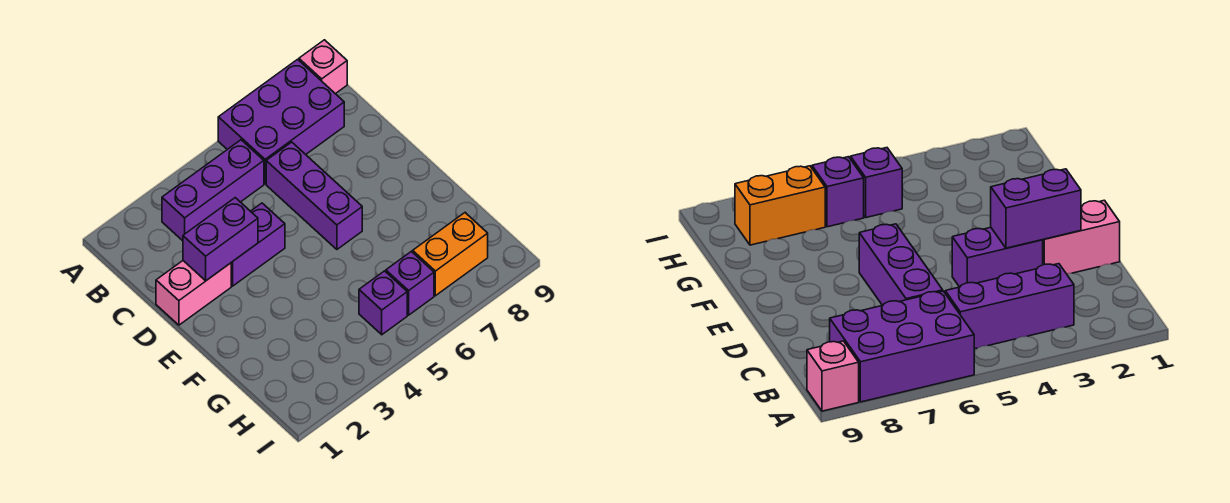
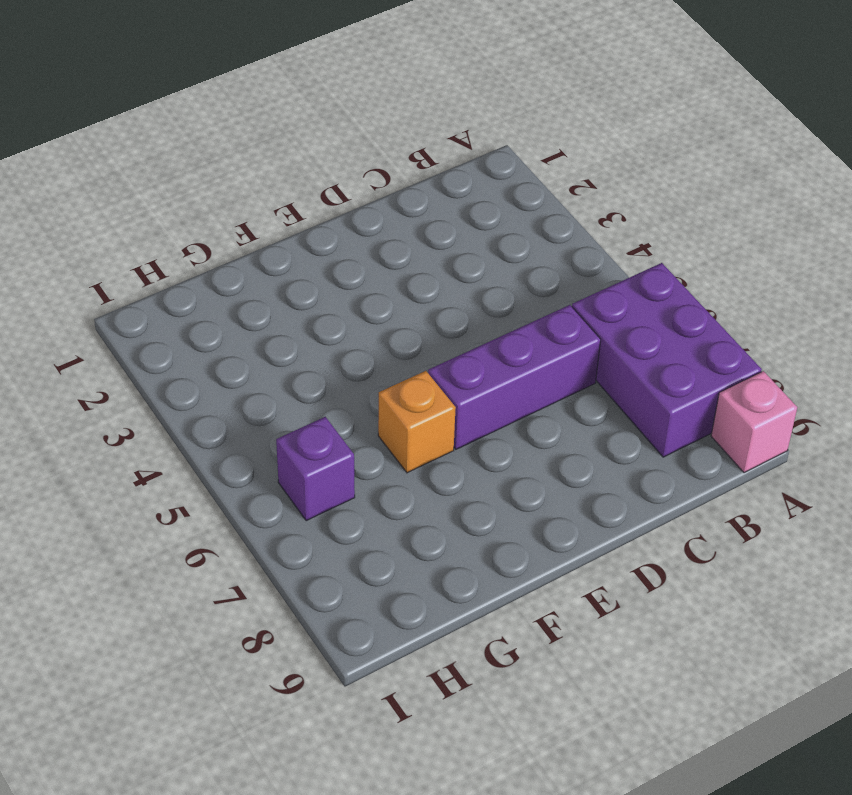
orange 1x1 brick [378,371,456,473] -> none
none -> purple 1x3 brick [162,140,264,241]
none -> pink 1x2 brick [156,261,231,325]

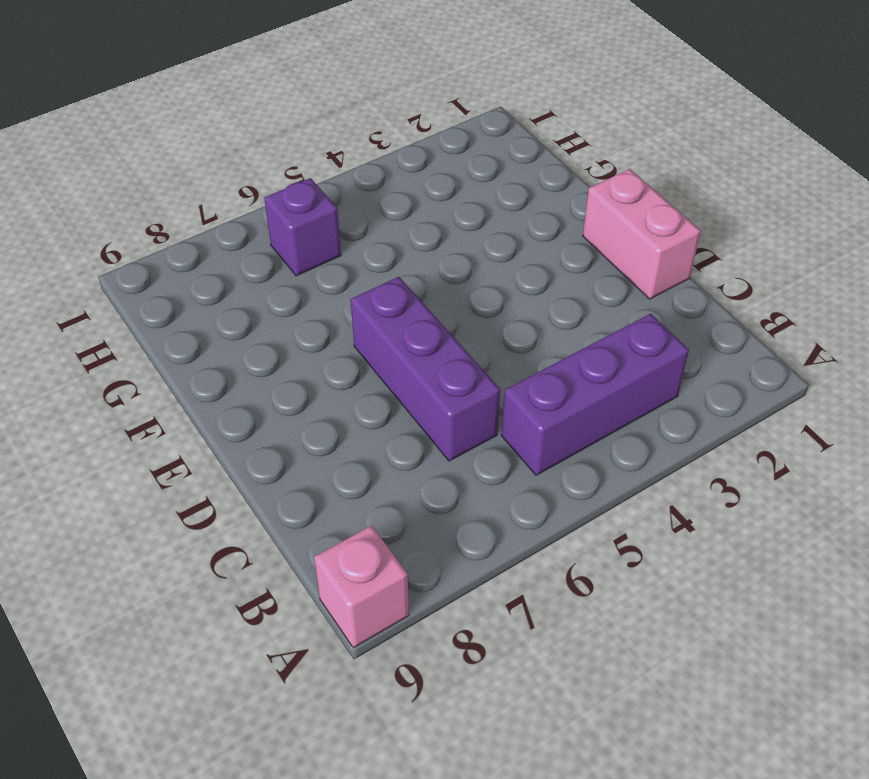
pink 1x2 brick [583,169,701,299] -> pink 1x2 brick turned to [156,261,231,325]
none -> purple 2x3 brick [218,59,344,184]
none -> purple 1x2 brick [231,203,285,286]

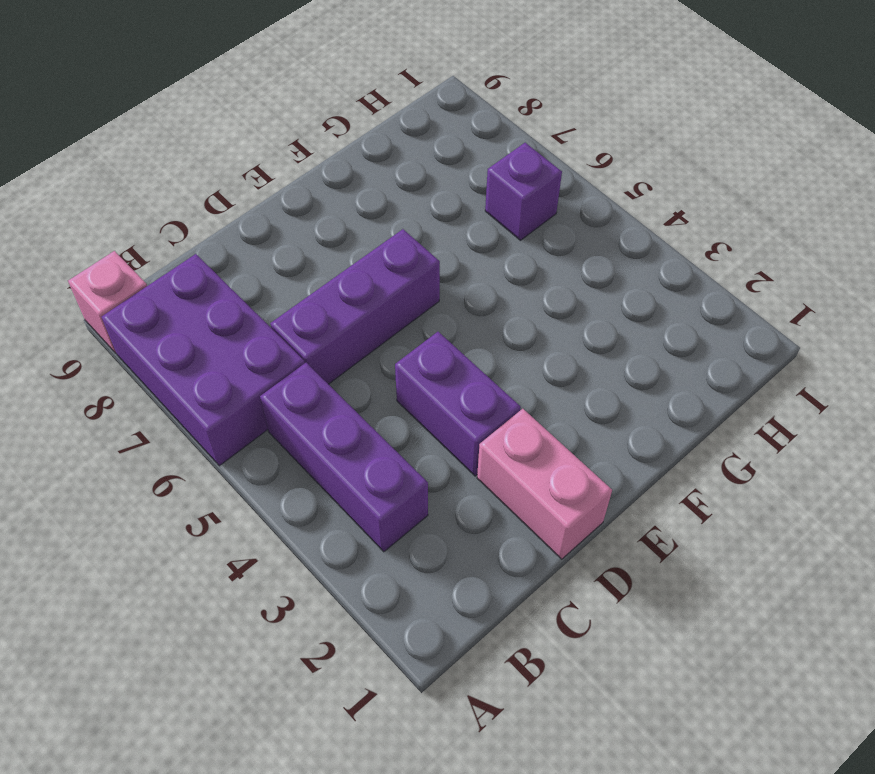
none -> purple 1x1 brick [359,271,407,335]
none -> orange 1x2 brick [413,213,488,296]

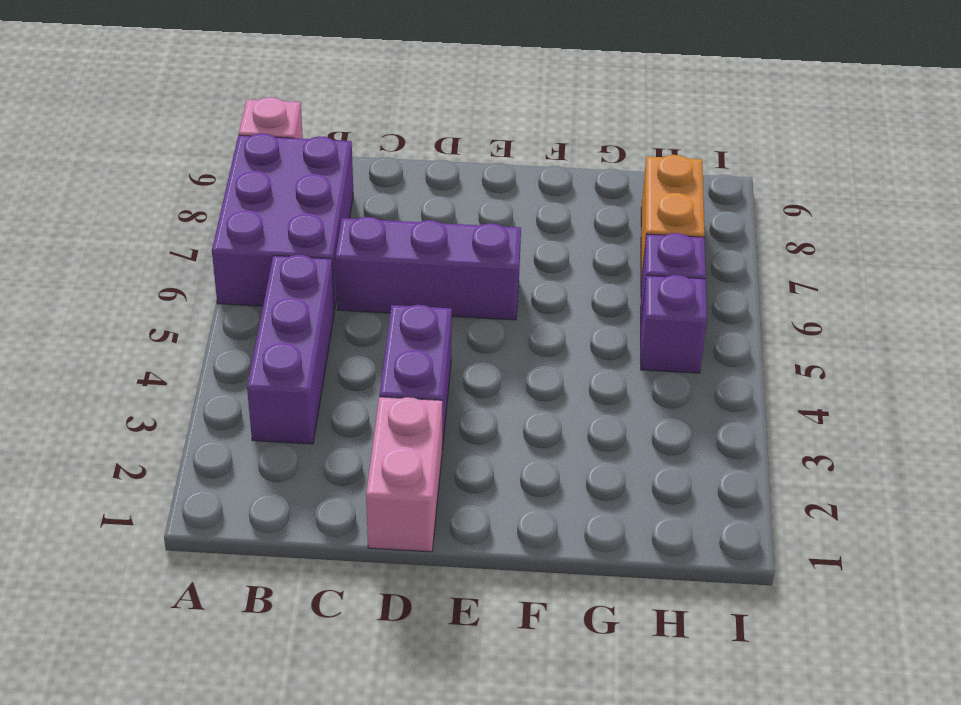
none -> purple 1x2 brick [183,198,258,281]

